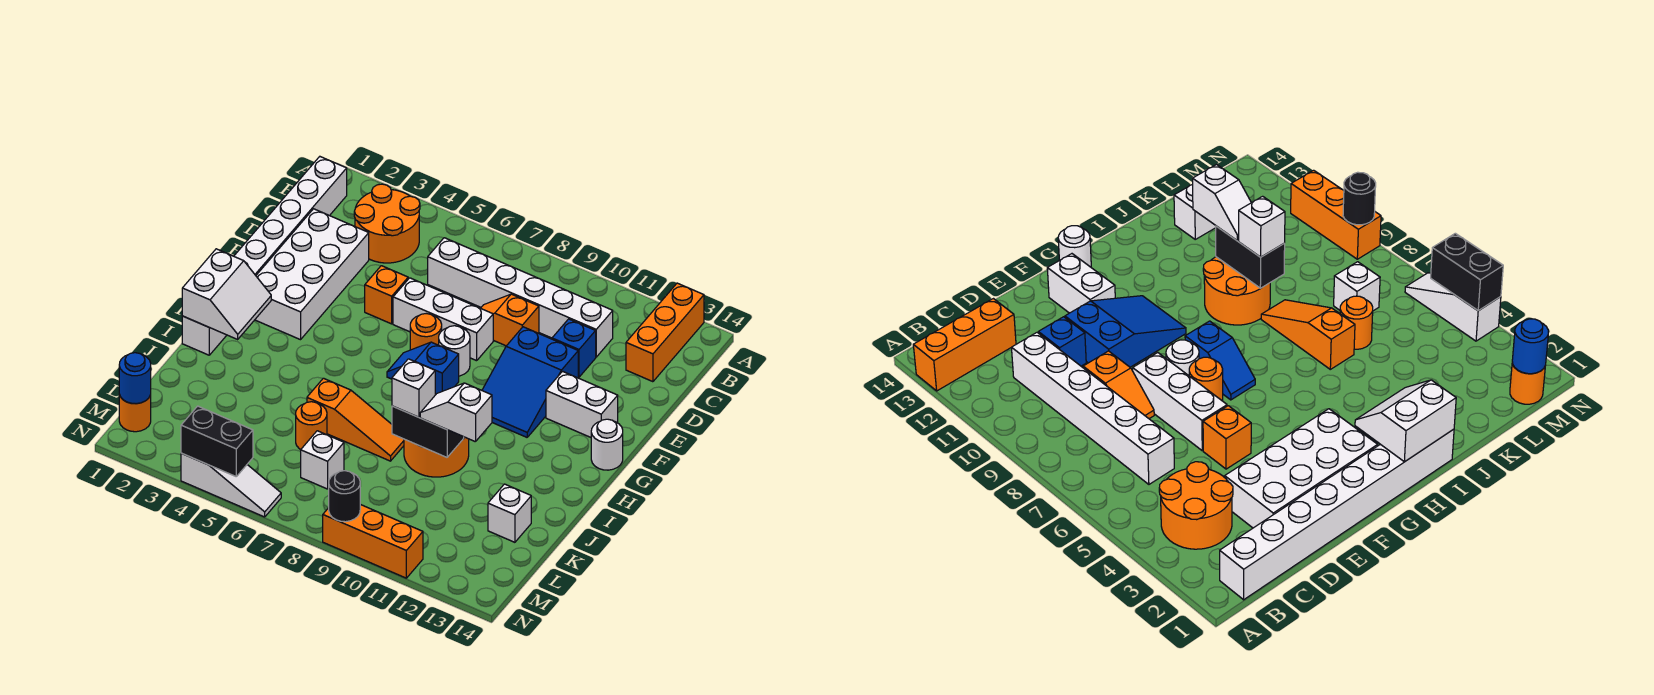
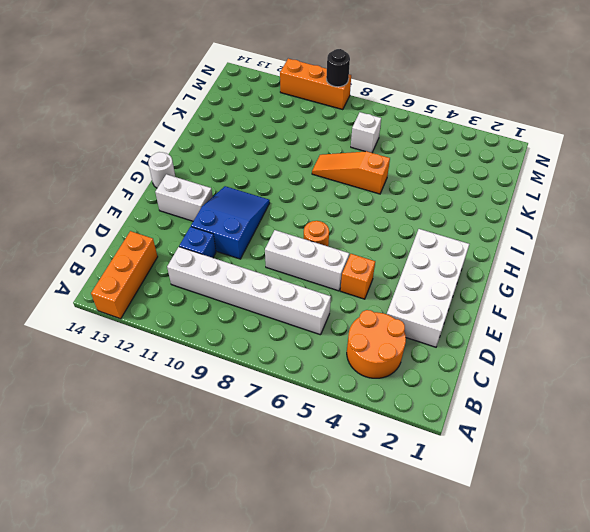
none -> white 1x8 brick [182,157,347,355]
none -> orange 1x2 slope [481,294,539,346]
none -> white 1x1 round brick [439,326,470,376]
none -> blue 1x2 slope [387,342,459,395]

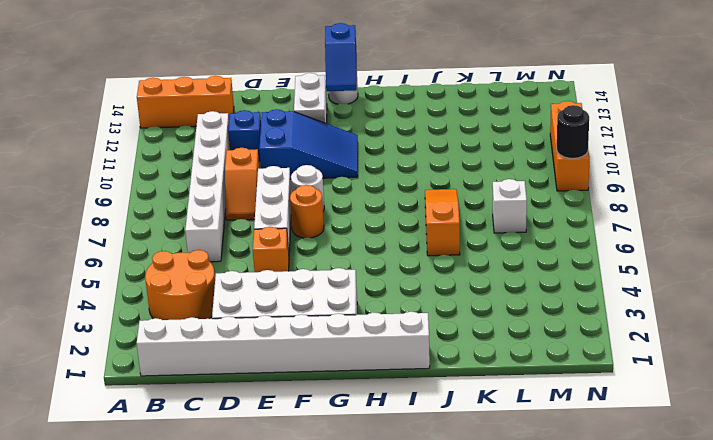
blue 1x2 slope [325,23,357,91] -> blue 1x2 slope moved to [387,342,459,395]
none -> orange 2x2 round brick [404,437,469,477]
none -> orange 1x1 round brick [296,402,327,450]
none -> white 1x1 brick [488,484,531,542]
none -> orange 1x1 round brick [119,394,151,432]

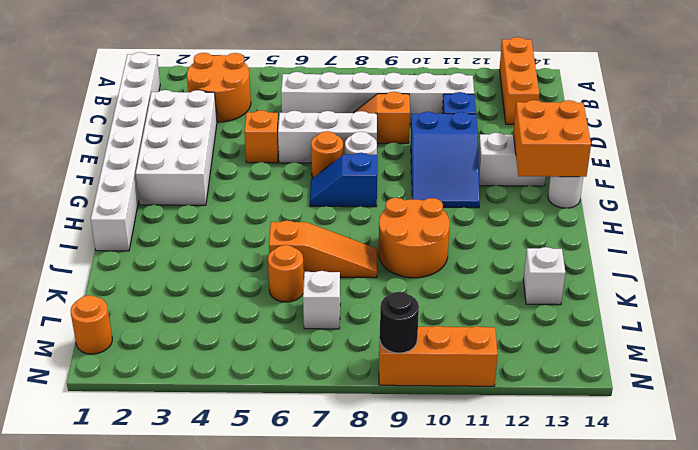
orange 2x2 brick [513,100,591,177] -> none
none -> white 1x3 slope [181,453,281,517]
none -> white 2x2 slope [182,249,271,339]
none -> black 1x2 brick [392,406,464,457]
none -> blue 1x1 round brick [119,353,151,404]

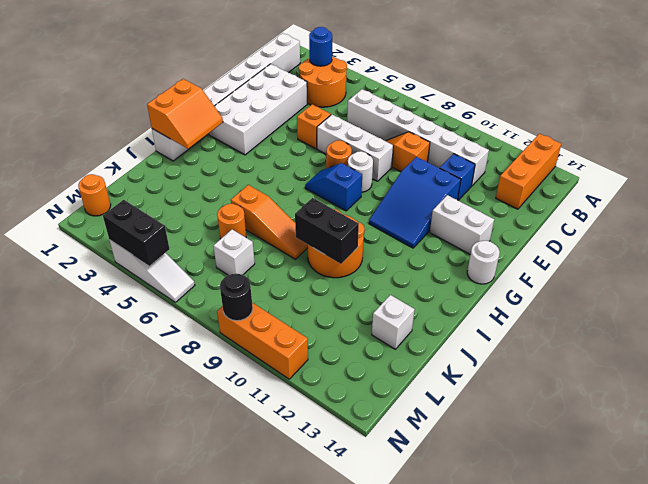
blue 1x1 round brick [309,27,332,66] -> blue 1x1 round brick moved to [119,353,151,404]
orange 2x2 slope [147,79,223,149] -> white 2x2 slope [182,249,271,339]
none -> white 1x1 brick [392,359,435,417]
none -> white 1x2 slope [420,383,492,442]

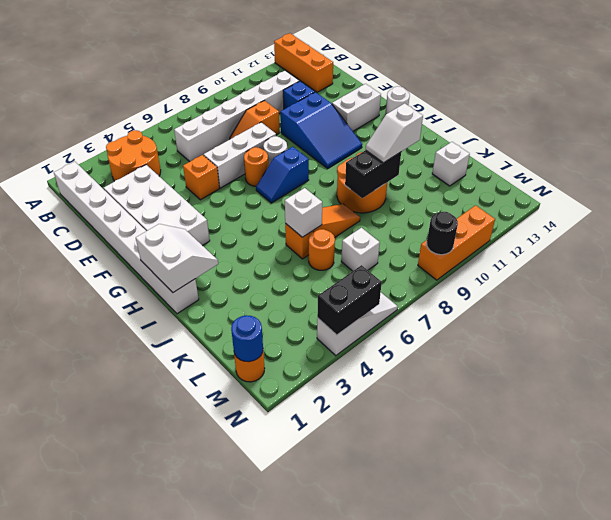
white 1x1 brick [285,188,322,237] -> white 1x1 brick moved to [392,359,435,417]

